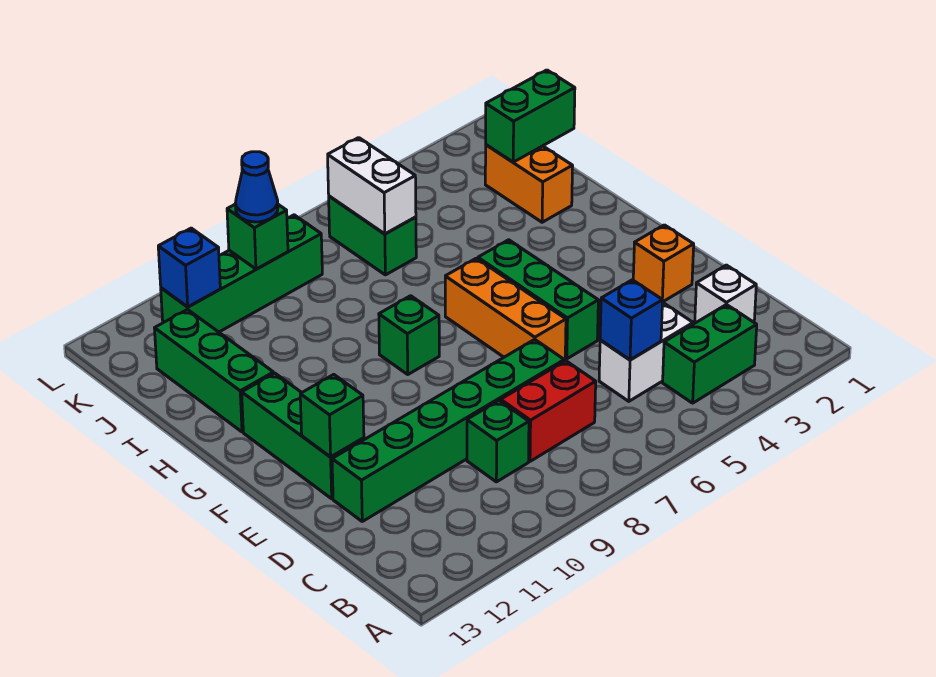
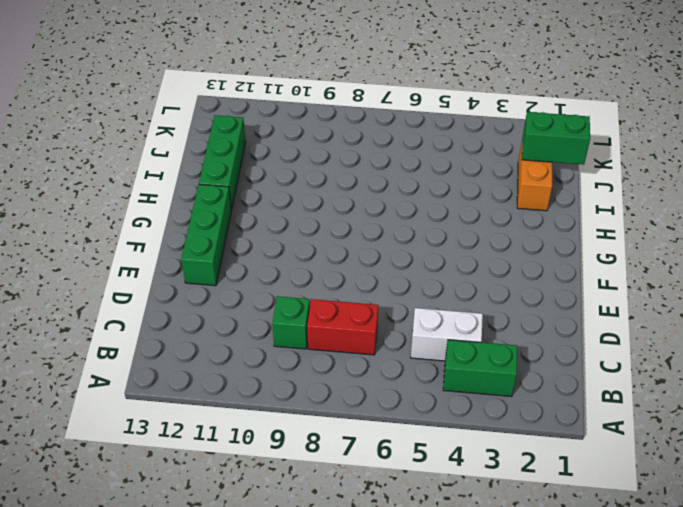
none -> white 1x1 brick [695,265,756,323]
none -> green 1x6 brick [332,339,564,521]
none -> orange 1x1 brick [633,225,694,302]

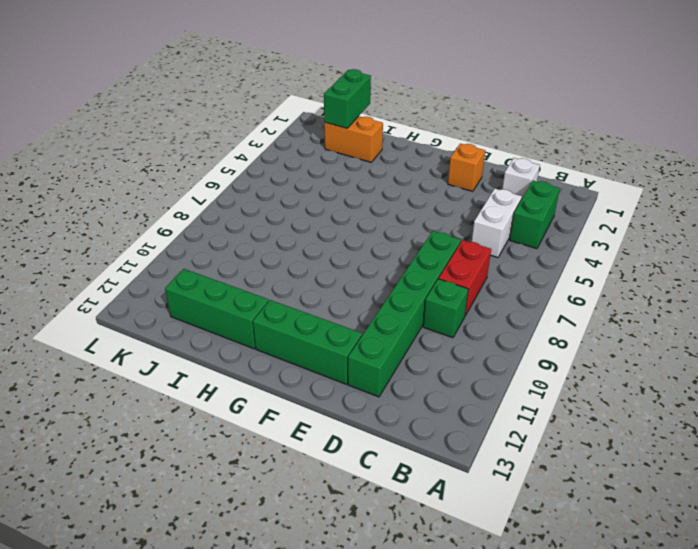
none -> green 1x3 brick [478,240,598,359]
none -> orange 1x3 brick [445,258,566,360]
none -> green 1x1 brick [379,296,439,374]

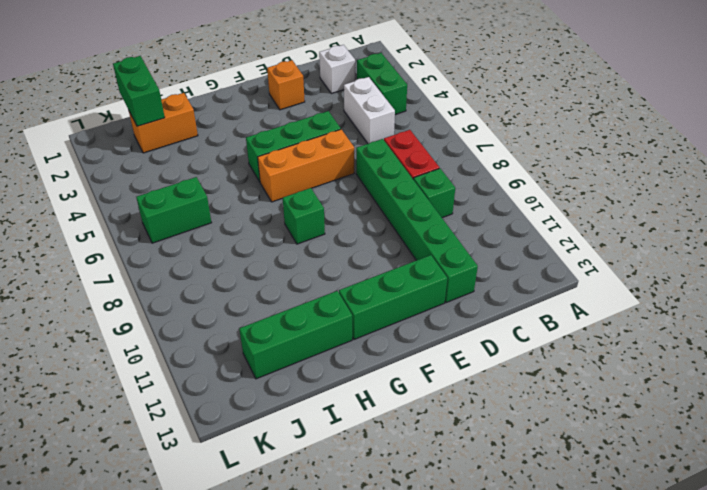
none -> green 1x4 brick [161,215,322,332]
none -> blue 1x1 brick [600,280,663,360]
none -> green 1x1 brick [300,374,364,457]

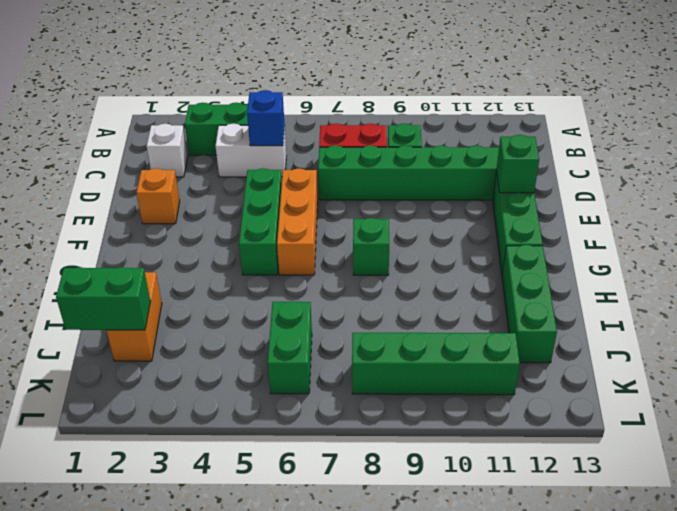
none -> white 1x2 brick [328,138,416,234]
none -> green 1x1 brick [227,205,288,269]
none -> blue 1x1 brick [158,228,220,307]

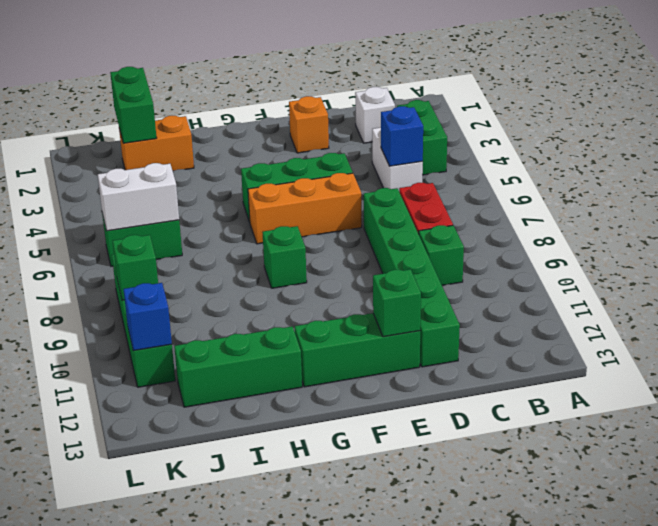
none -> blue 1x1 cone [235,152,278,222]

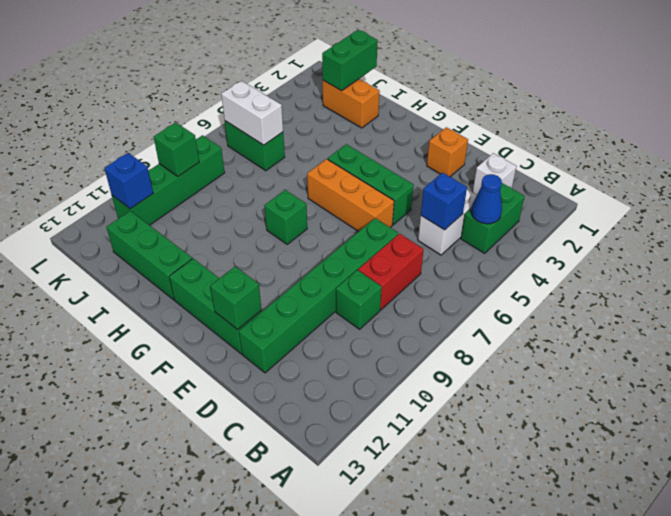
blue 1x1 cone [471,174,502,224] -> blue 1x1 cone moved to [235,152,278,222]

